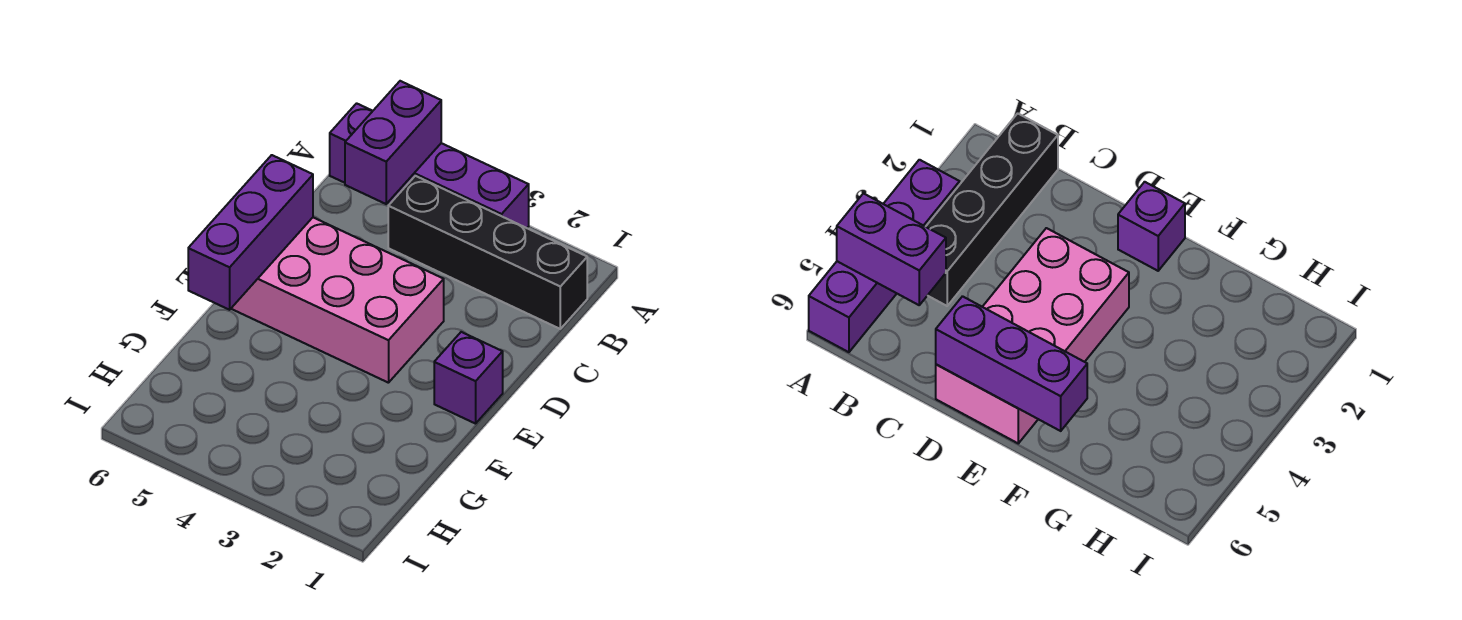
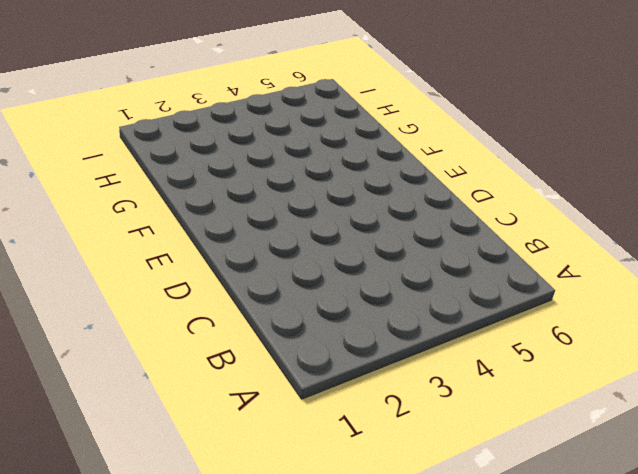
none -> purple 1x4 brick [330,103,529,228]
none -> black 1x4 brick [388,176,587,329]

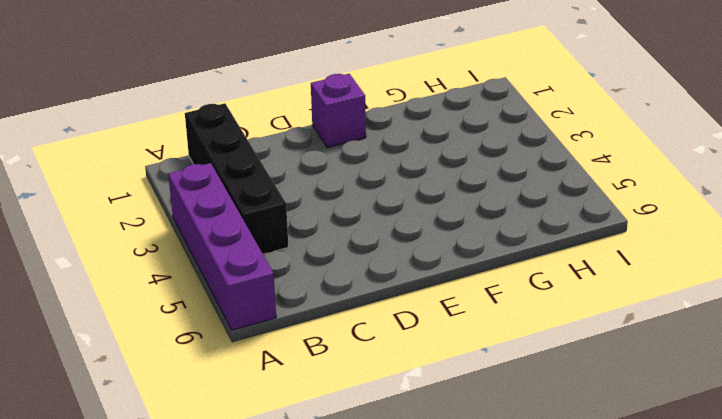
none -> pink 2x4 brick [231,218,444,383]
none -> purple 1x2 brick [345,81,441,204]

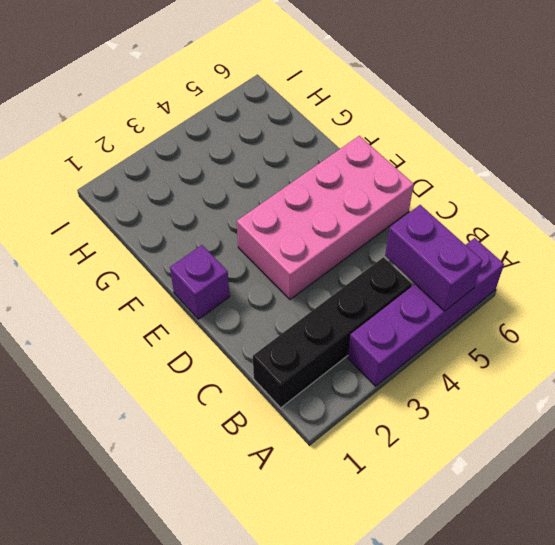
none -> purple 1x3 brick [188,155,313,310]

